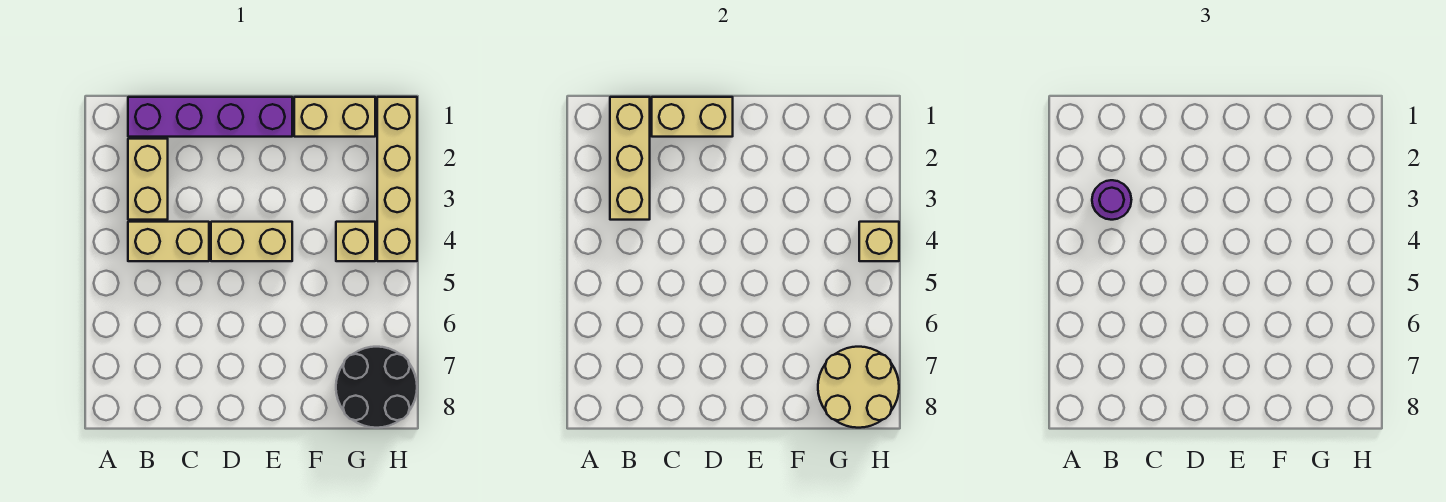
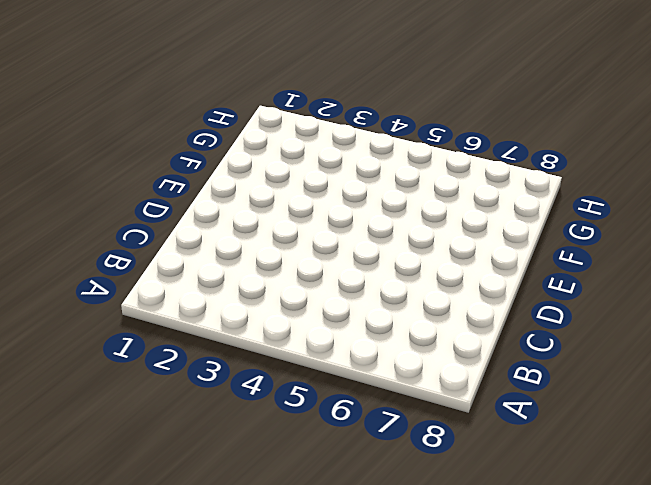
none -> purple 1x4 brick [128,97,292,137]
none -> tan 1x2 brick [128,139,168,220]
none -> tan 1x2 brick [128,222,209,261]

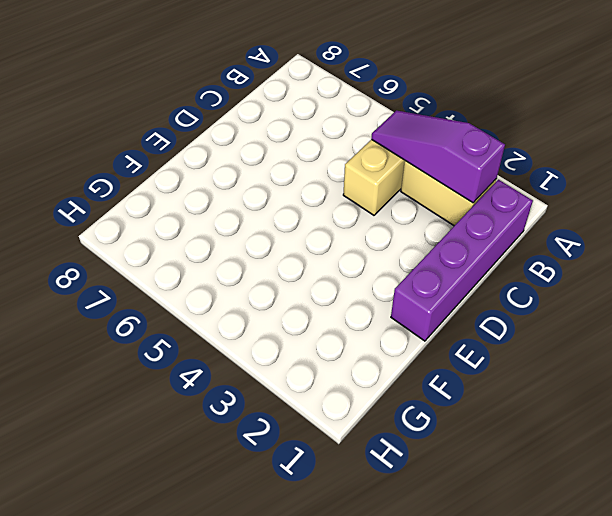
purple 1x3 slope [371,111,505,203] -> tan 1x3 brick [610,97,650,220]
none -> tan 1x2 brick [211,222,292,261]
none -> tan 1x2 brick [294,97,375,137]
none -> tan 1x1 brick [336,222,375,261]

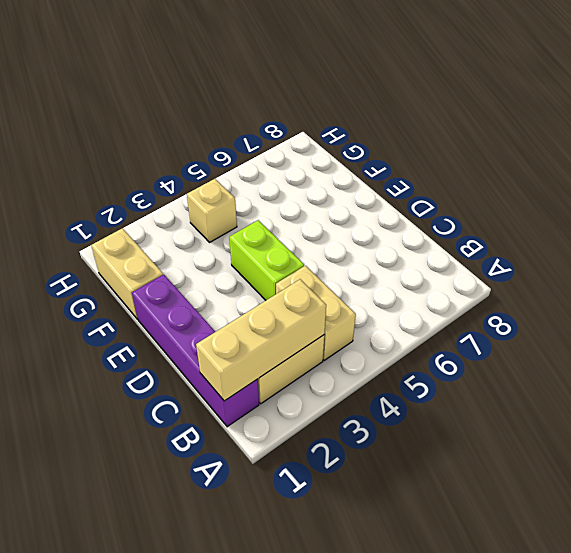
lime 1x2 brick [229,220,304,300] -> tan 1x2 brick [211,222,292,261]
none -> black 2x2 round brick [336,347,417,428]
none -> tan 1x4 brick [377,97,417,261]
none -> tan 1x2 brick [652,97,733,137]

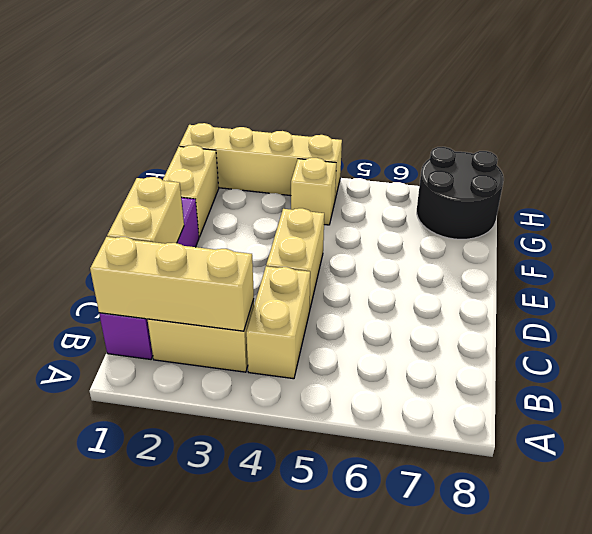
none -> tan 2x2 round brick [818,347,899,428]
none -> tan 1x1 brick [859,222,899,261]
none -> purple 1x1 round brick [1092,180,1131,220]

